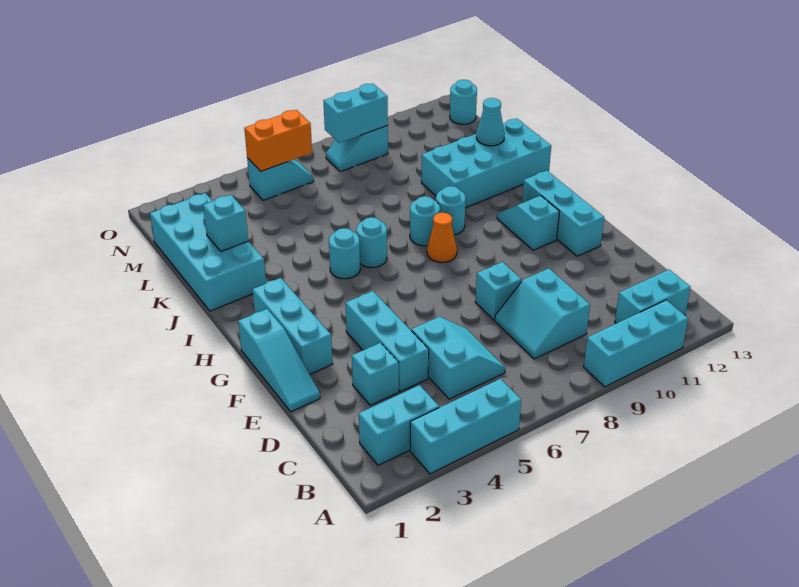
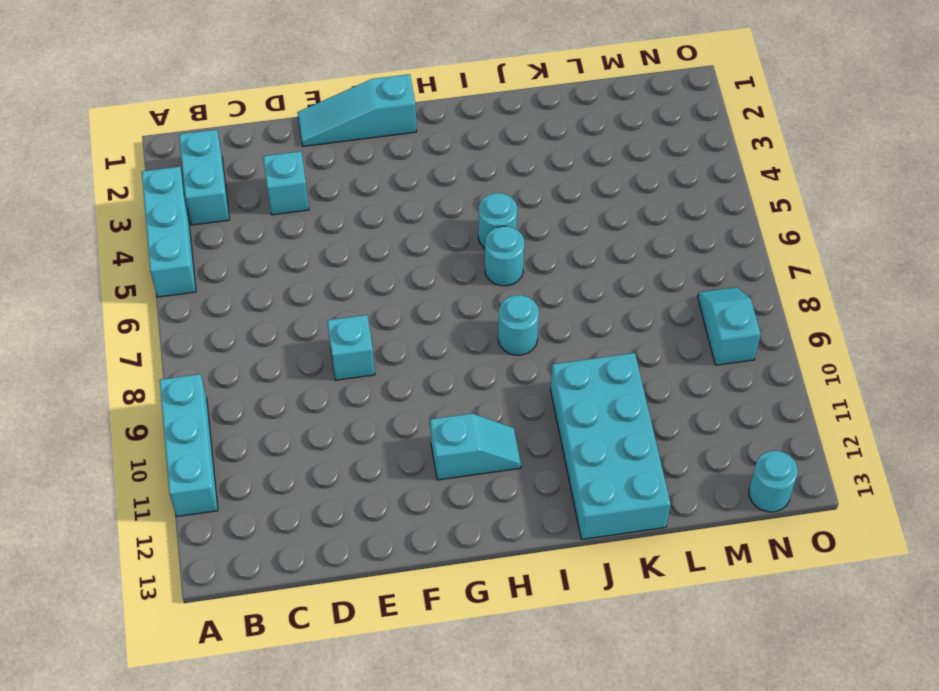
none -> cyan 1x2 brick [615,270,691,324]
none -> cyan 2x2 slope [412,317,505,399]
none -> cyan 2x2 slope [495,269,590,359]

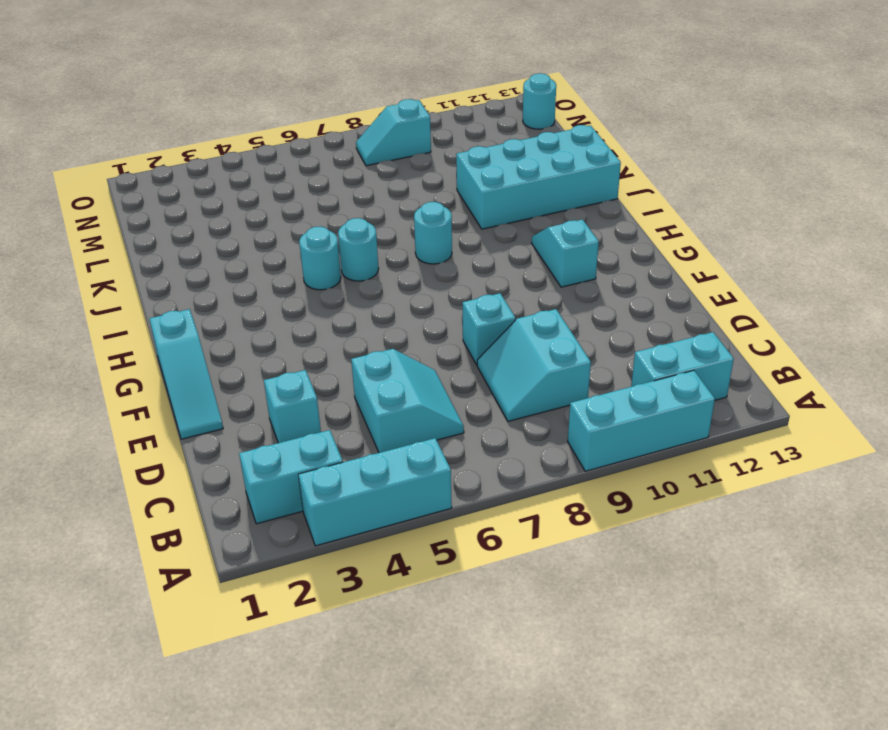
none -> cyan 1x3 brick [345,291,429,392]
none -> cyan 1x3 brick [253,278,332,374]
none -> cyan 1x3 brick [522,171,604,256]

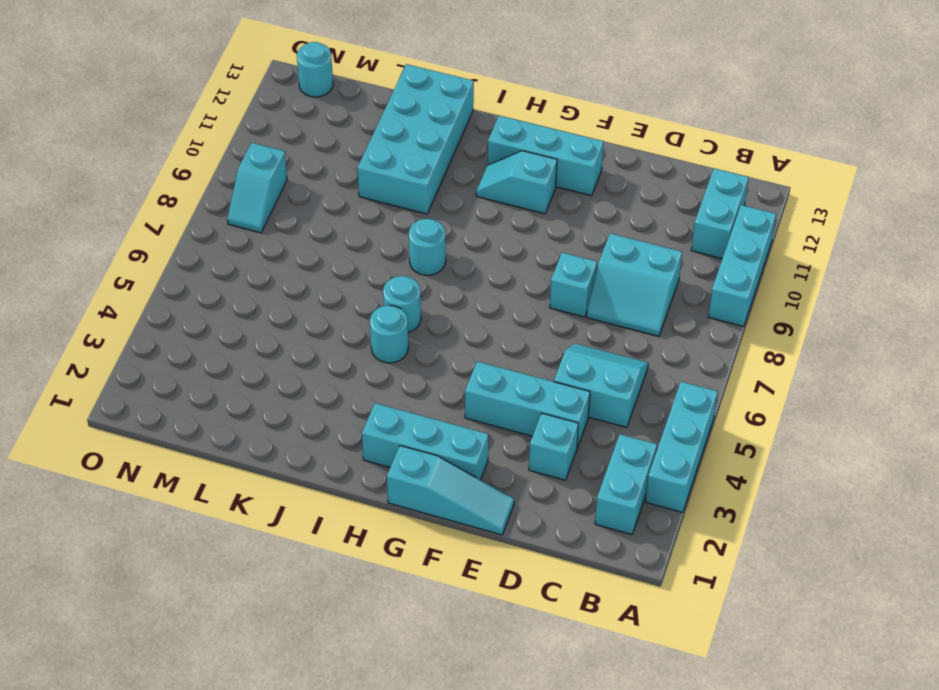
none -> orange 1x1 cone [427,213,457,263]
none -> cyan 1x1 round brick [436,186,466,235]
none -> cyan 2x4 brick [150,193,266,311]

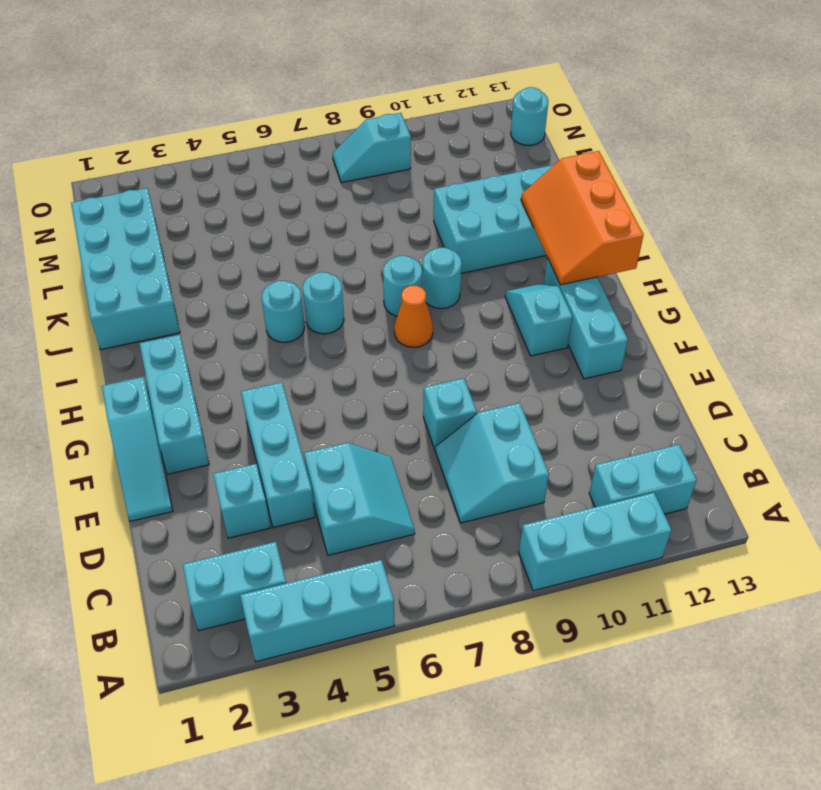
orange 2x3 slope [521,151,643,285] -> none
none -> cyan 1x2 slope [247,158,314,200]
none -> cyan 1x1 brick [203,195,248,251]
none -> cyan 1x1 cone [476,98,505,146]

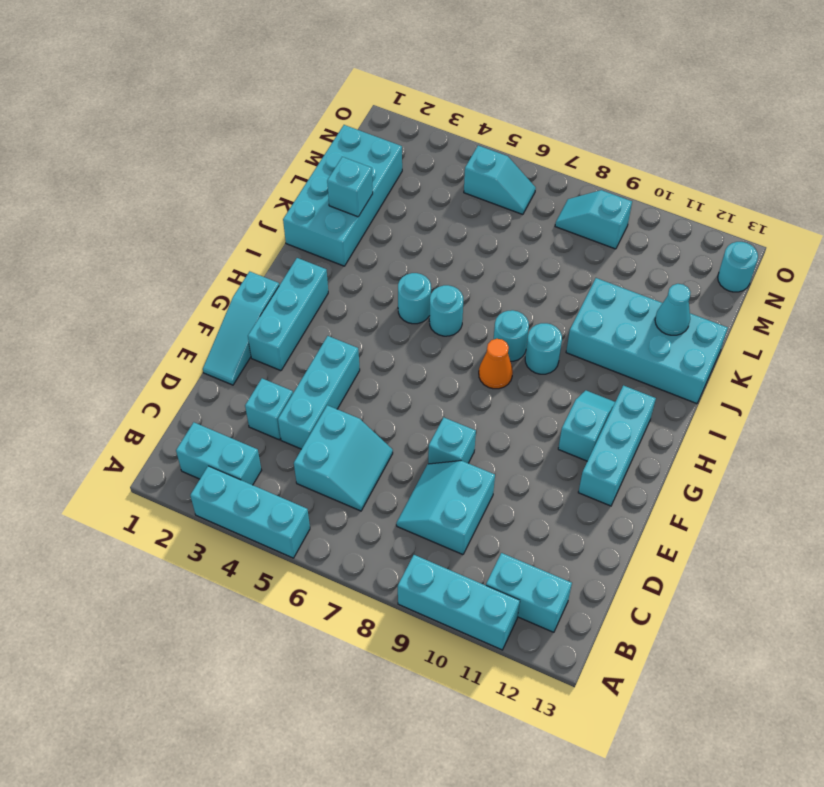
none -> orange 1x2 brick [244,110,312,171]
none -> cyan 1x2 brick [324,83,388,143]

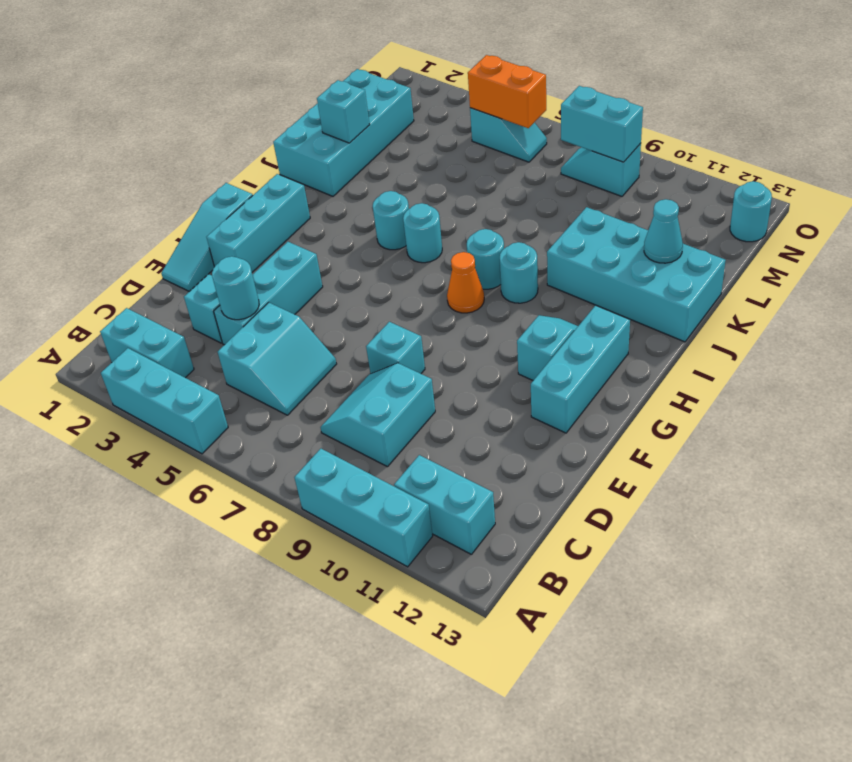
cyan 1x1 round brick [212,256,259,320] -> none

